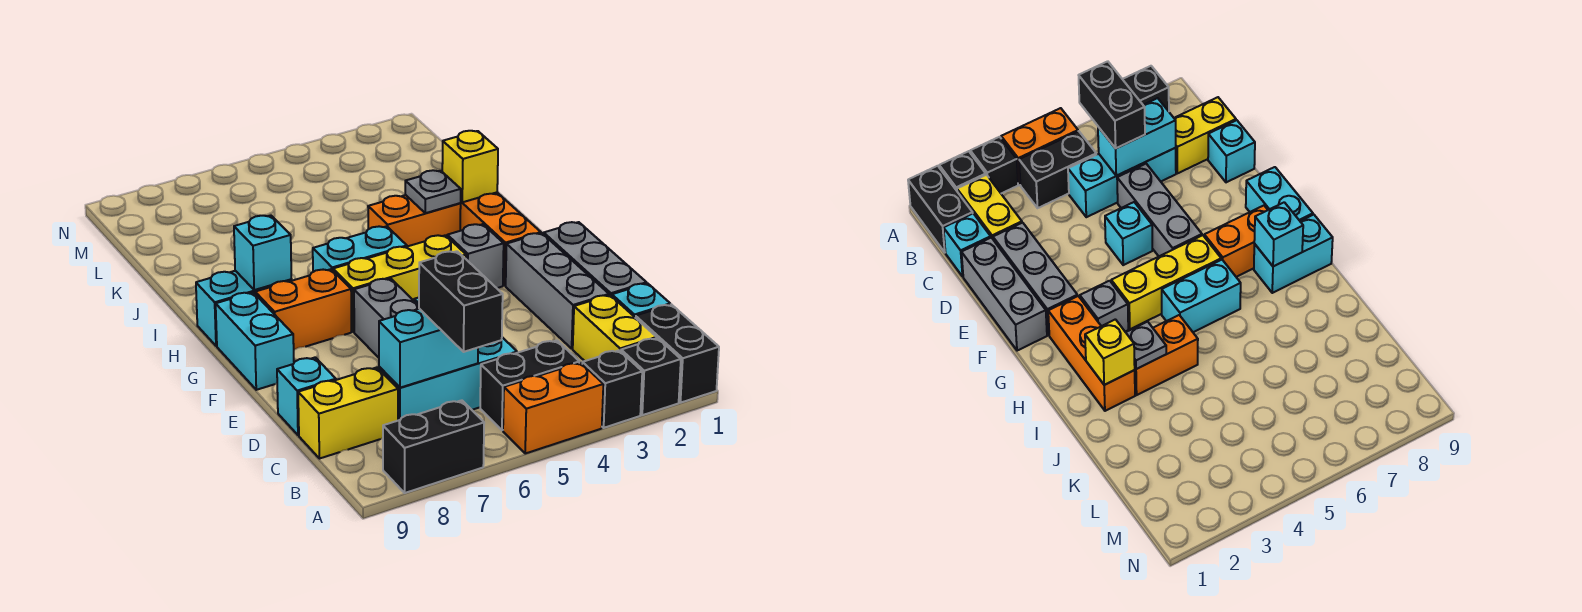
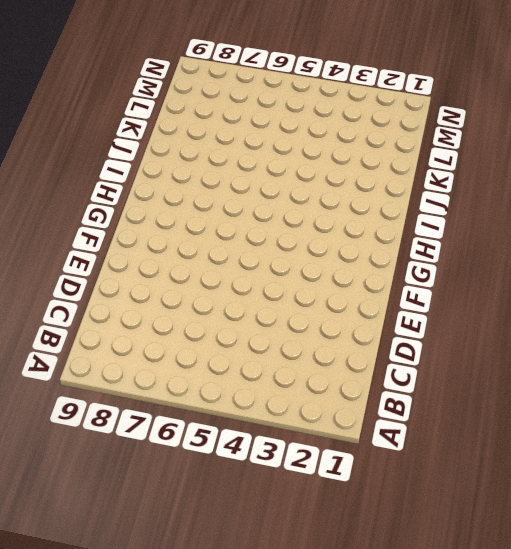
none -> black 1x2 brick [635,304,719,403]
none -> black 1x1 brick [621,338,681,415]
none -> black 1x1 brick [582,350,642,428]

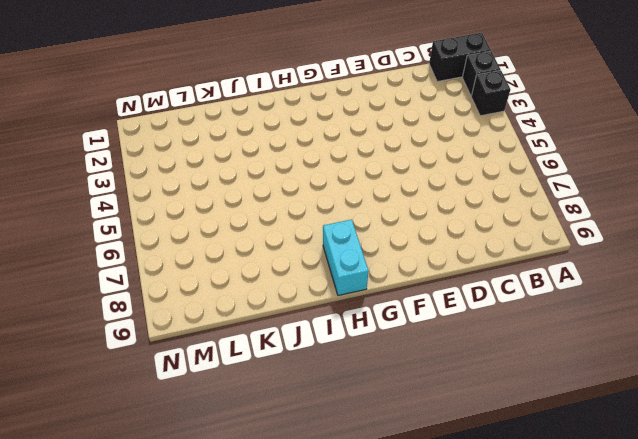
none -> orange 1x2 brick [503,363,603,453]
none -> black 1x2 brick [383,400,484,493]
none -> yellow 1x2 brick [573,295,656,361]

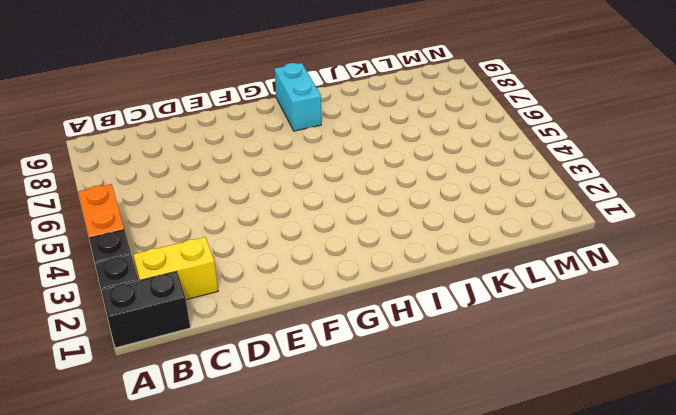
none -> black 1x2 brick [383,400,484,493]
none -> black 1x2 brick [480,341,579,430]
none -> cyan 1x1 brick [612,283,670,317]

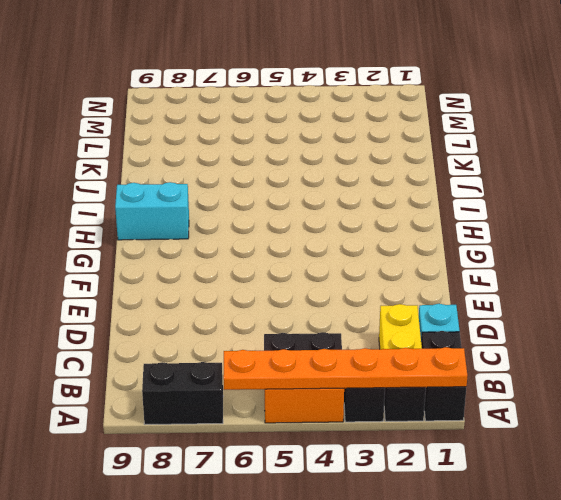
orange 1x6 plate [223,347,467,390] -> none
none -> cyan 1x3 brick [379,337,517,420]
none -> yellow 1x2 brick [298,367,398,459]
none -> grey 1x3 brick [544,222,647,296]

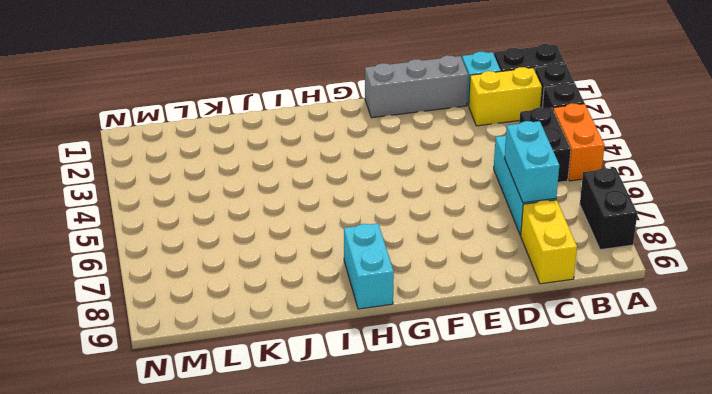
none -> grey 1x3 brick [506,233,609,349]
none -> grey 1x3 brick [354,278,419,358]
none -> cyan 1x1 brick [277,357,336,435]

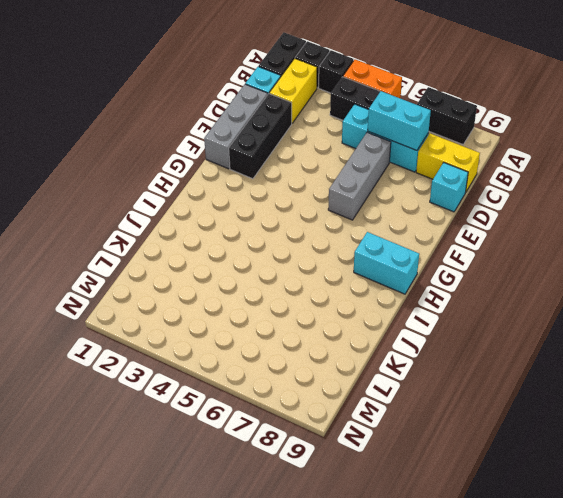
black 1x3 brick [229,94,292,179] -> grey 1x3 brick [506,233,609,349]
none -> cyan 1x1 brick [1105,202,1152,265]
none -> cyan 1x2 brick [216,292,294,390]
none -> orange 1x3 brick [460,192,541,286]

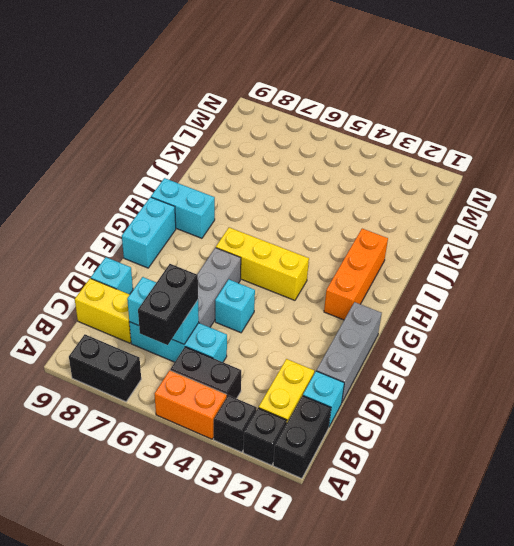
none -> grey 1x3 brick [506,233,609,349]
none -> grey 1x1 brick [447,224,504,288]
none -> orange 1x2 brick [255,269,351,350]

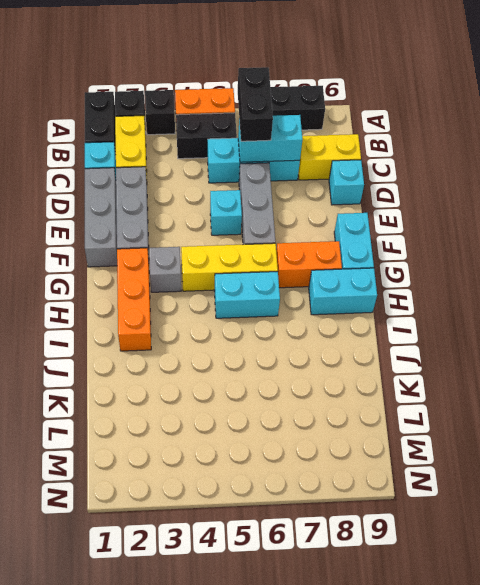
none -> orange 1x2 brick [368,195,461,246]
none -> cyan 1x1 brick [234,216,291,290]
none -> yellow 1x1 brick [442,131,498,202]

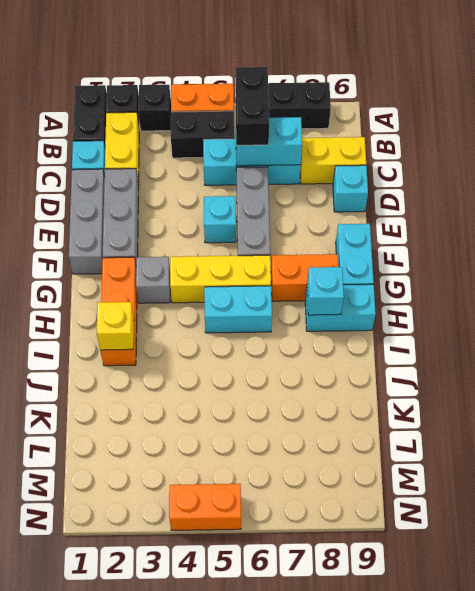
orange 1x2 brick [169,484,241,530] -> orange 1x2 brick moved to [368,195,461,246]
none -> grey 1x1 plate [405,170,461,213]

